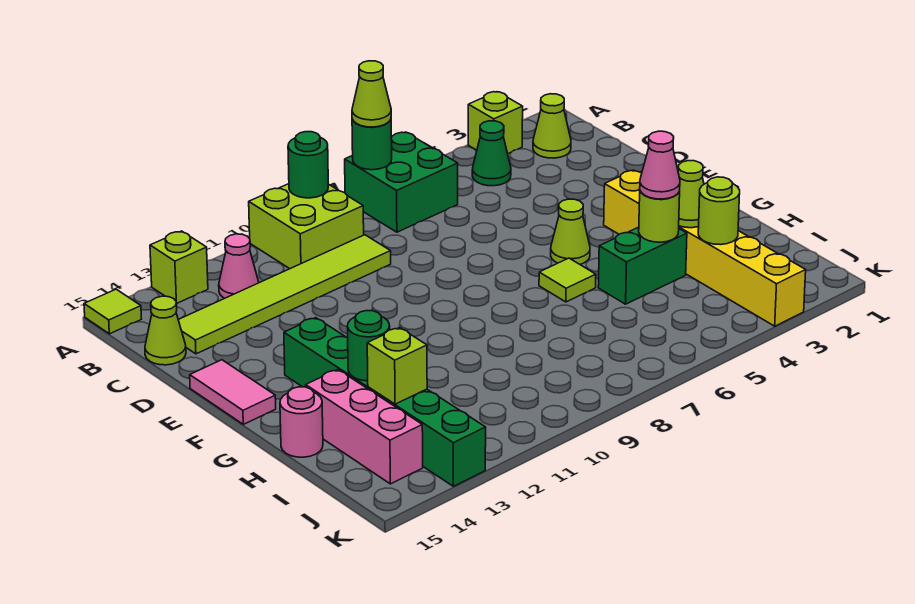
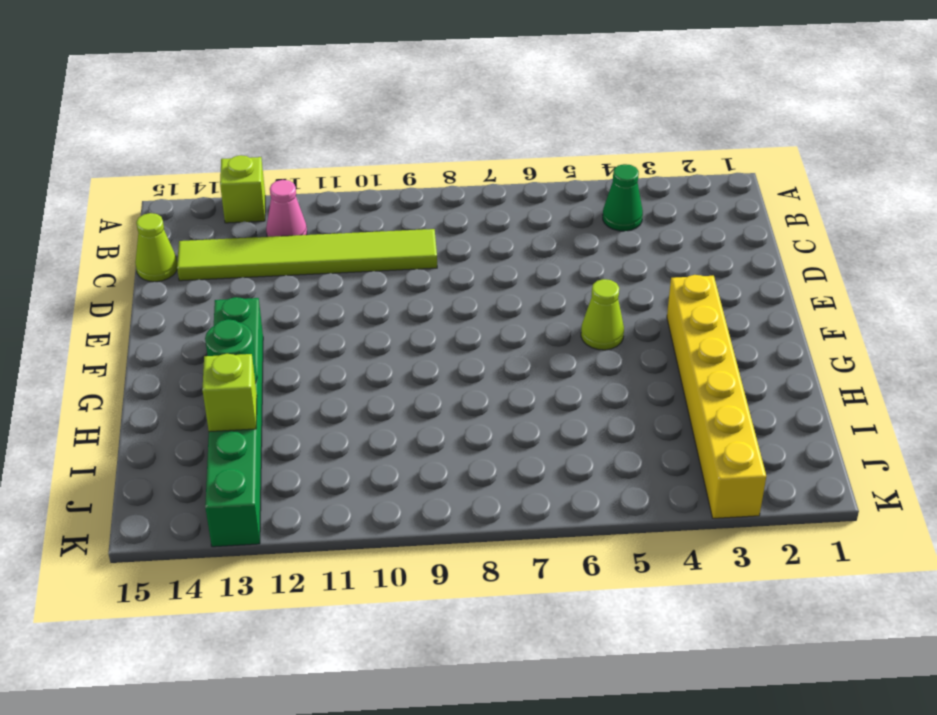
none -> lime 1x1 brick [468,92,523,154]
none -> green 2x2 brick [345,132,458,232]
none -> lime 2x2 brick [249,184,364,269]

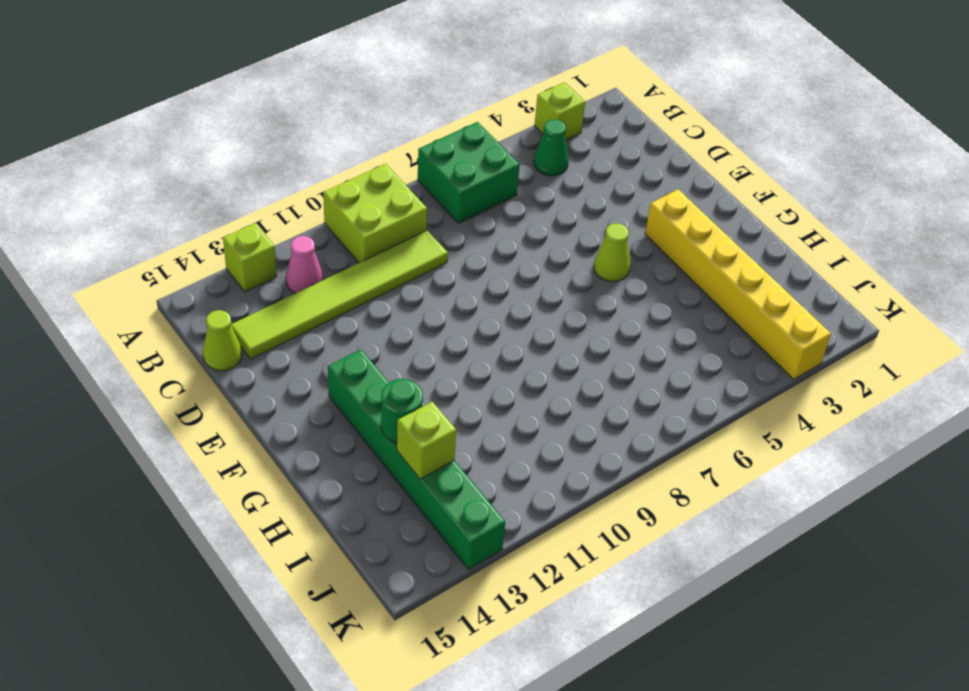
none -> lime 1x1 tile [84,289,141,334]
none -> lime 1x1 cone [533,94,571,158]
none -> pink 1x2 tile [190,360,276,424]

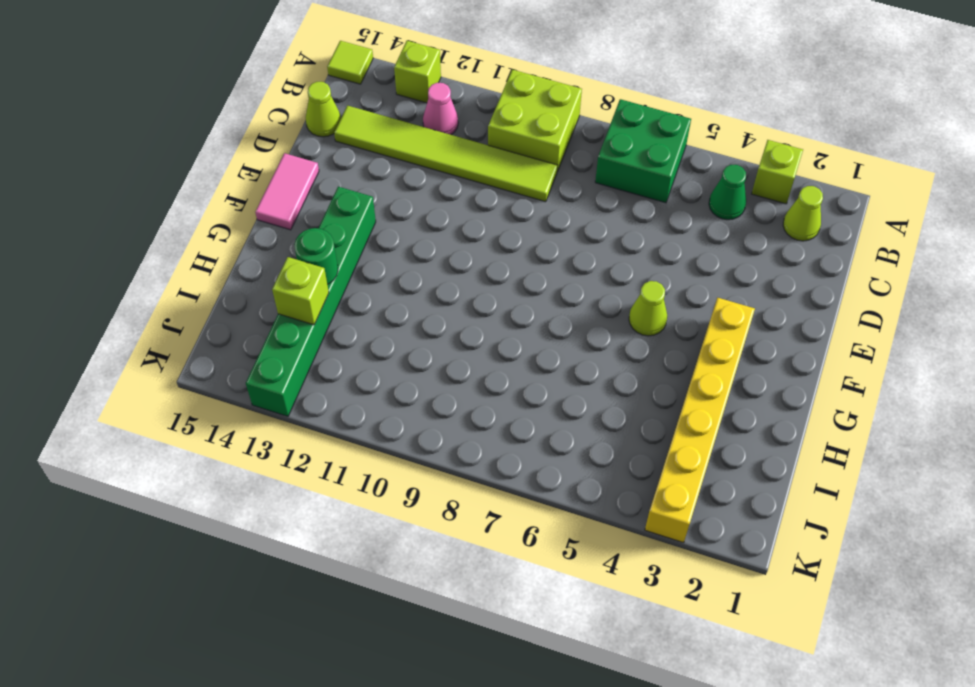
none -> lime 1x1 tile [539,258,596,302]
none -> green 1x2 brick [598,227,687,304]
none -> pink 1x3 brick [306,370,423,484]

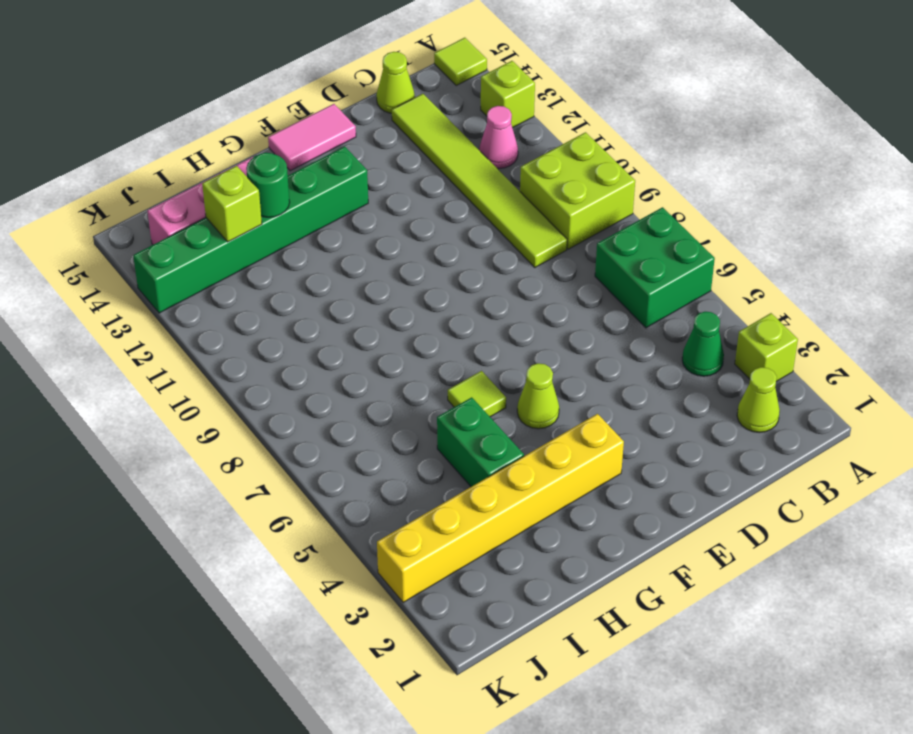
none -> pink 1x1 round brick [280,387,323,457]
none -> green 1x1 round brick [352,119,392,170]
none -> green 1x1 round brick [288,132,328,198]

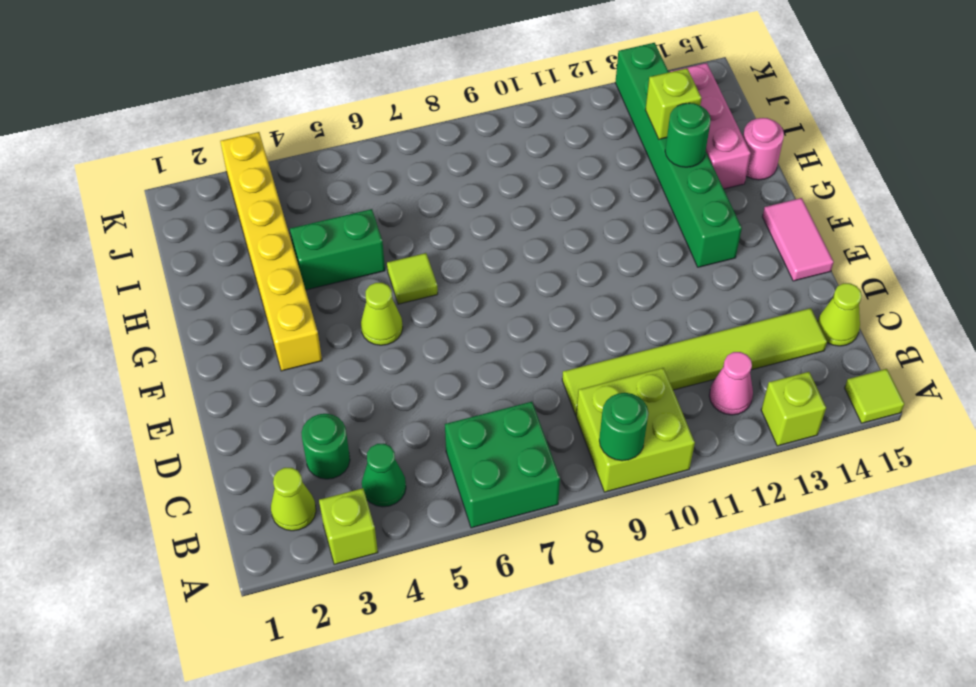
green 1x1 round brick [301,414,350,479] -> green 1x1 round brick moved to [352,119,392,170]
none -> lime 1x1 cone [678,161,704,228]
none -> lime 1x1 round brick [639,191,680,242]
none -> lime 1x1 round brick [698,177,740,245]

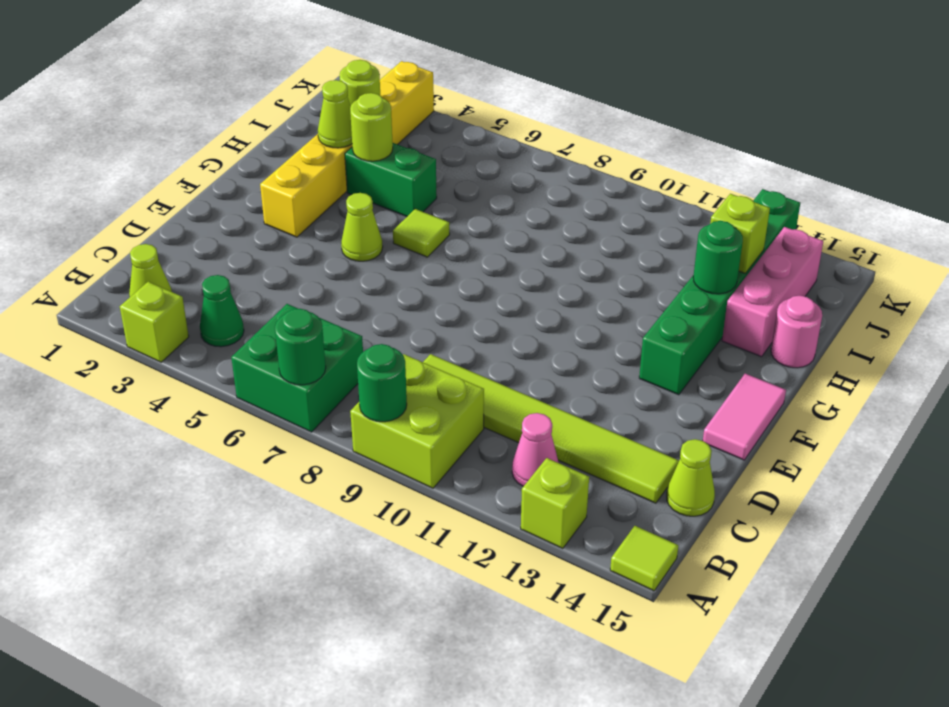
none -> lime 1x1 cone [352,61,391,127]
none -> pink 1x1 cone [640,131,680,199]

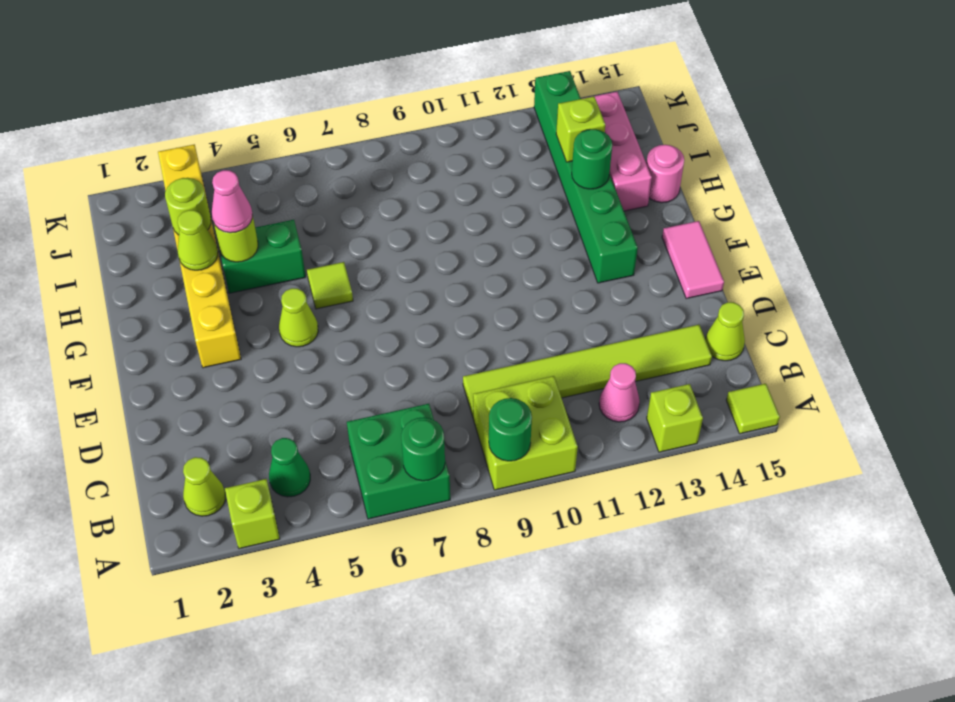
none -> lime 1x1 cone [352,61,391,127]

